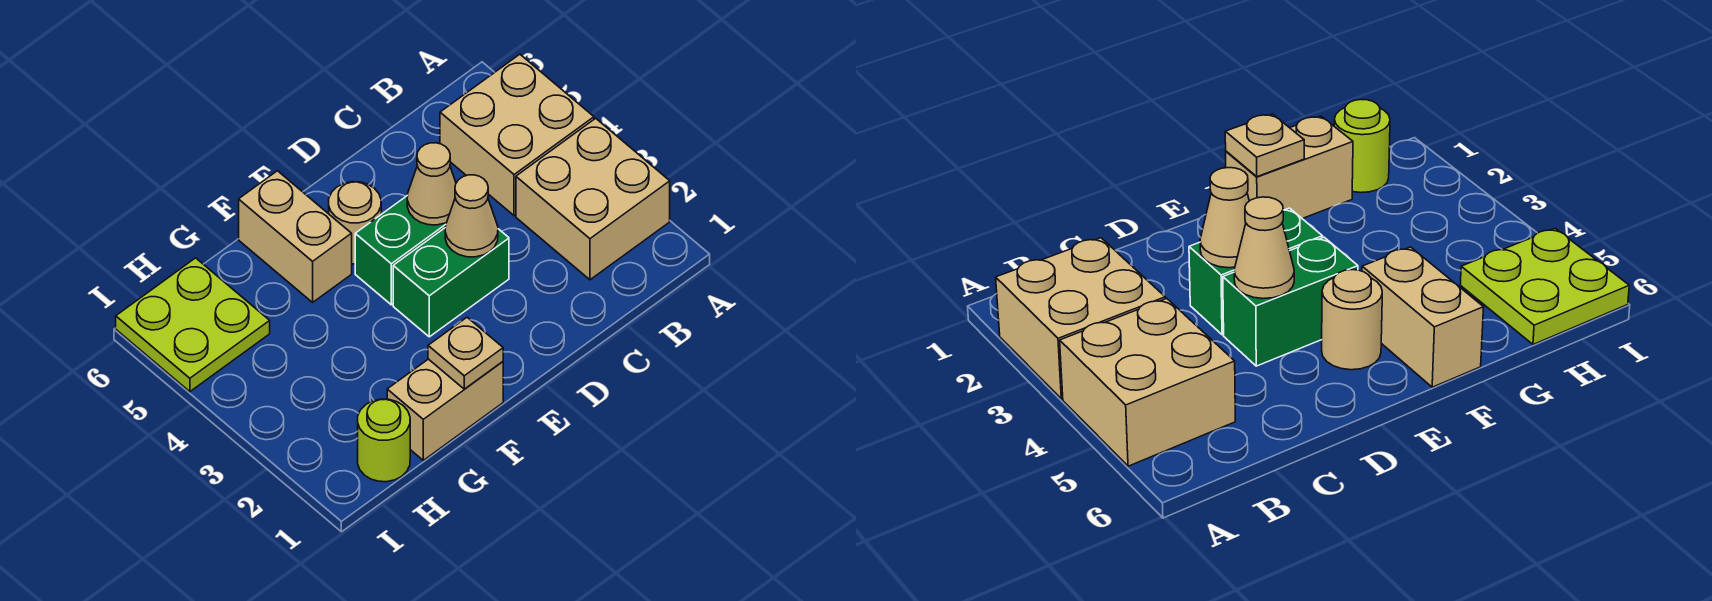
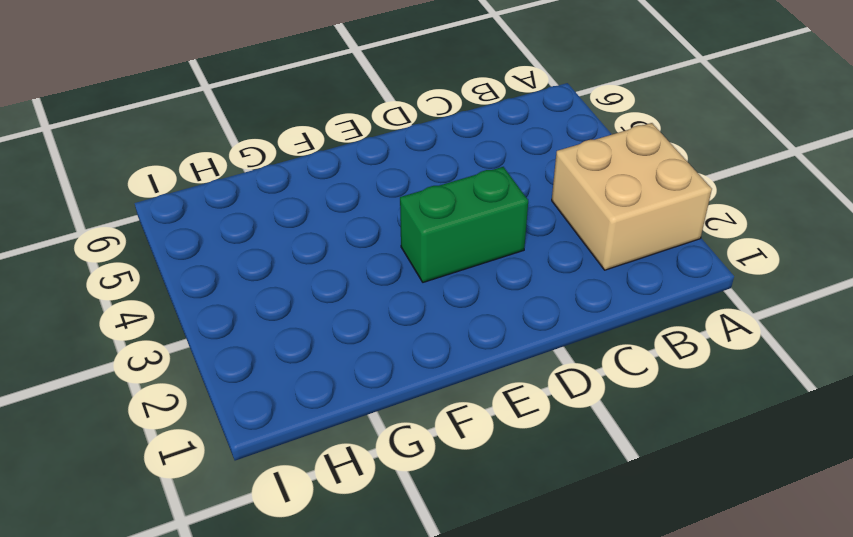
none -> tan 2x2 brick [440,54,594,216]
none -> green 1x2 brick [355,195,446,305]
none -> tan 1x1 round brick [329,182,381,264]

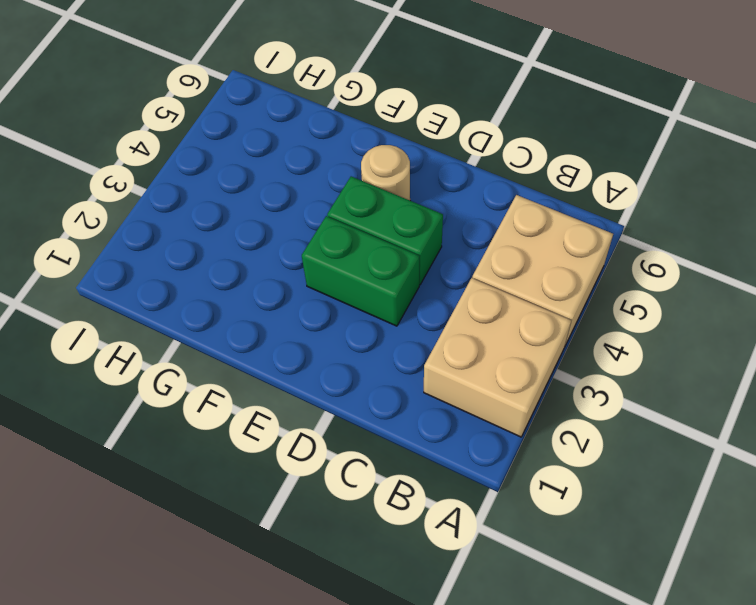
none -> tan 1x2 brick [387,359,503,460]
none -> tan 1x2 brick [239,171,352,302]
none -> lime 1x1 round brick [358,399,410,482]

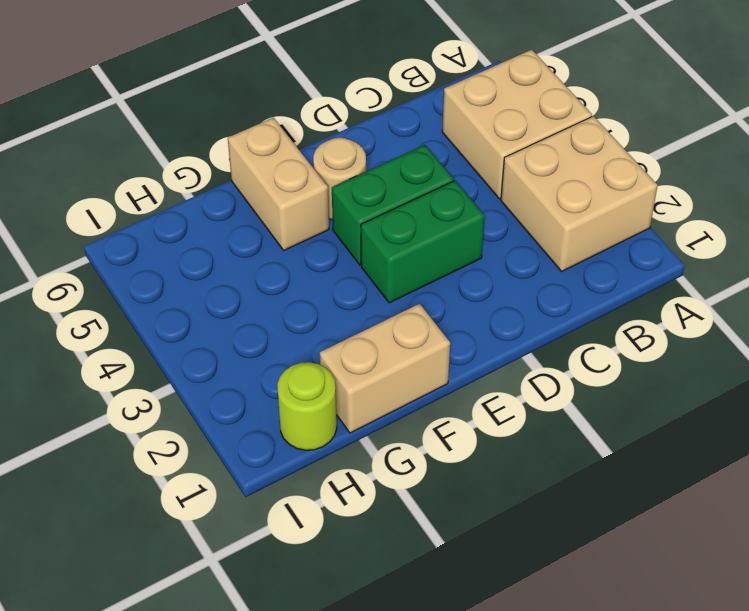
none -> lime 2x2 plate [116,258,270,392]
none -> tan 1x1 cone [445,175,498,257]
none -> tan 1x1 cone [407,143,456,225]

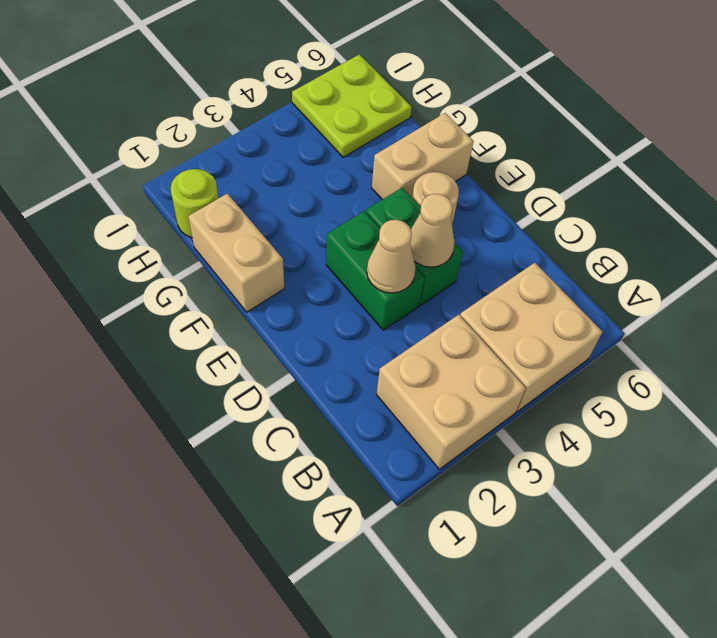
none -> tan 1x1 plate [428,317,503,389]

